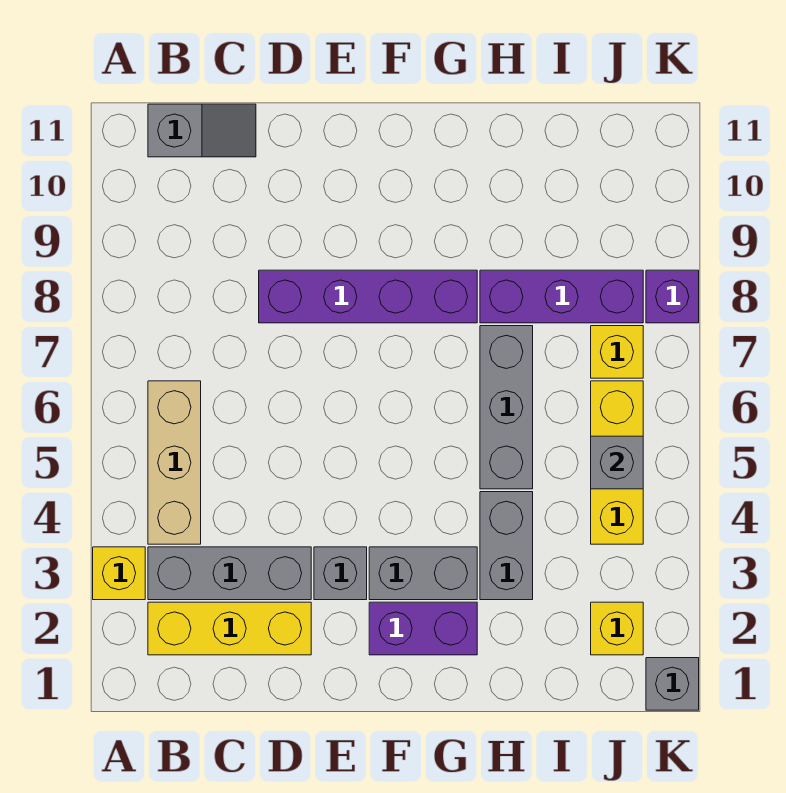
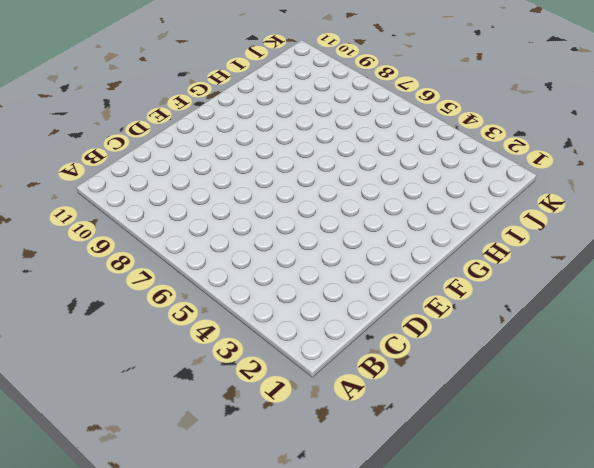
none -> yellow 1x1 brick [93,547,145,600]
none -> yellow 1x3 brick [148,602,311,655]
none -> grey 1x3 brick [148,547,311,600]

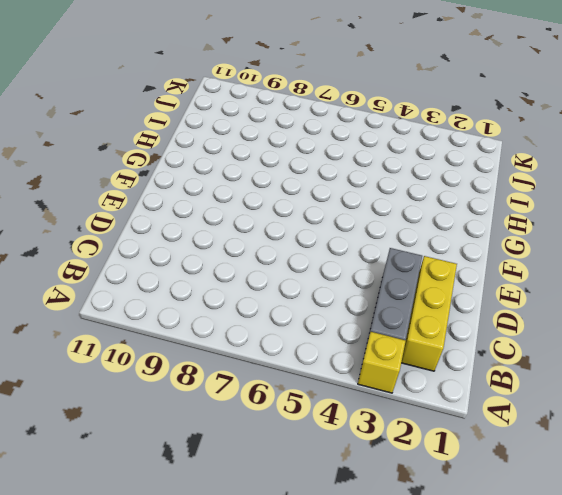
none -> tan 1x3 brick [148,381,201,544]
none -> grey 1x2 slope [148,104,256,157]
none -> purple 1x4 brick [259,270,477,323]

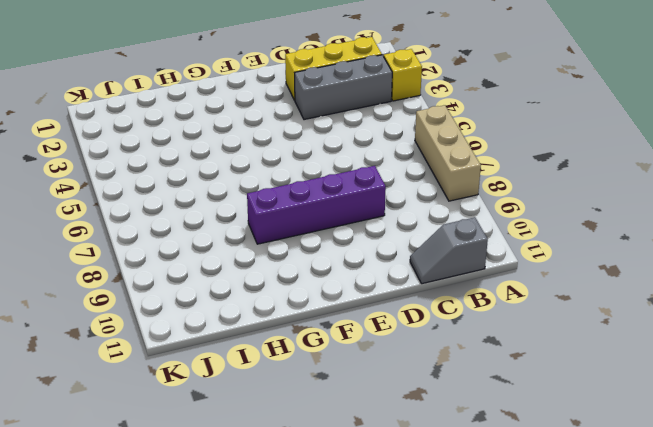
tan 1x3 brick [415,105,481,201] -> tan 1x3 brick moved to [148,381,201,544]
none -> grey 1x1 brick [314,547,367,600]
none -> purple 1x2 brick [369,602,477,655]
none -> grey 1x2 brick [369,547,477,600]

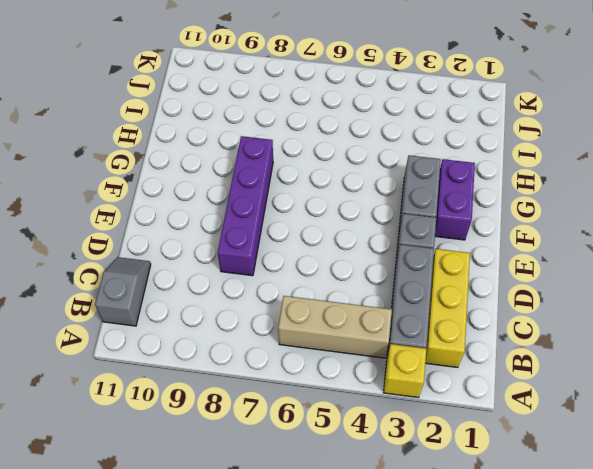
none -> grey 1x2 brick [480,492,533,600]
none -> grey 1x3 brick [480,326,533,489]
none -> purple 1x3 brick [480,270,643,323]

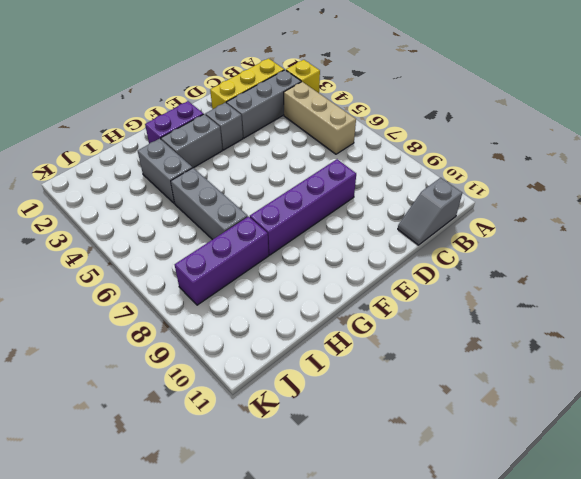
none -> yellow 1x1 brick [591,602,643,655]
none -> yellow 1x3 brick [591,381,643,544]
none -> yellow 1x1 brick [591,326,643,378]

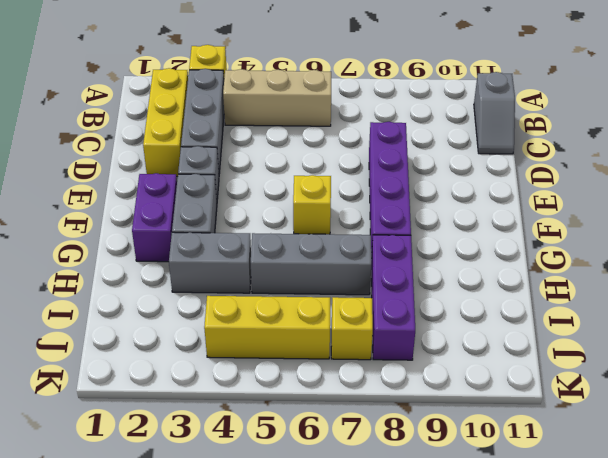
yellow 1x1 brick [293,175,331,234] -> yellow 1x1 brick moved to [591,602,643,655]
none -> grey 1x1 brick [646,658,699,710]
none -> purple 1x1 brick [646,270,699,323]
none -> grey 1x1 brick [591,436,643,489]

